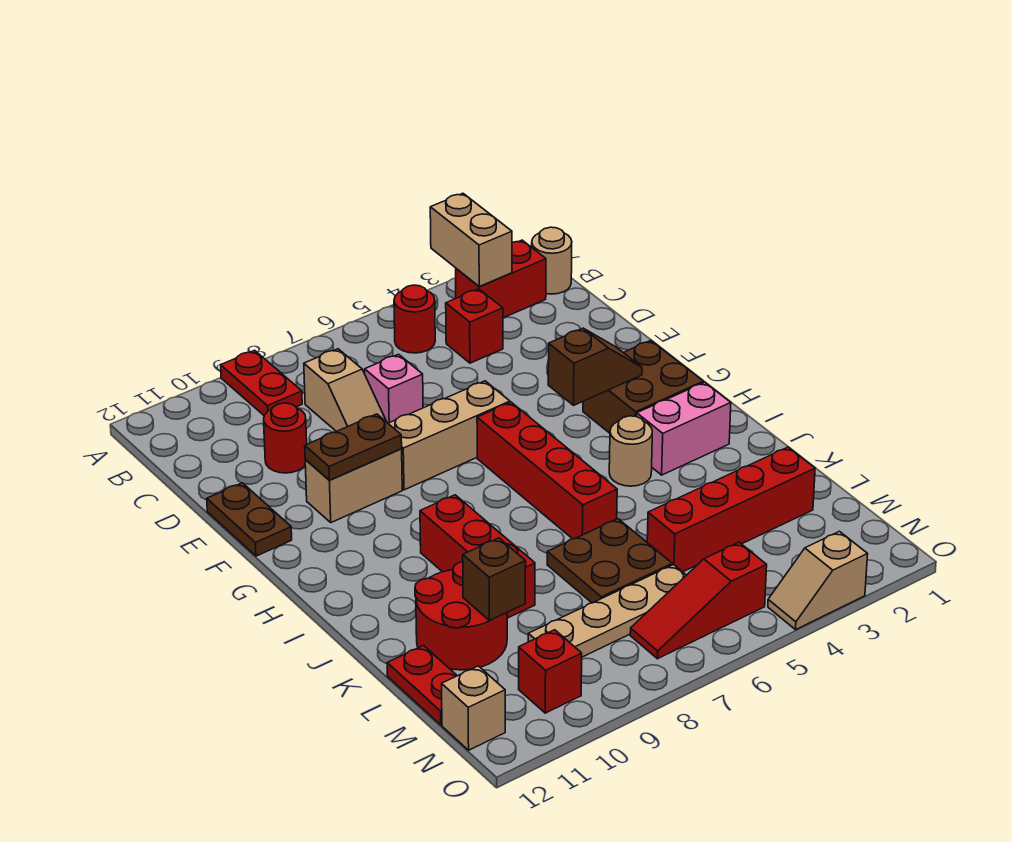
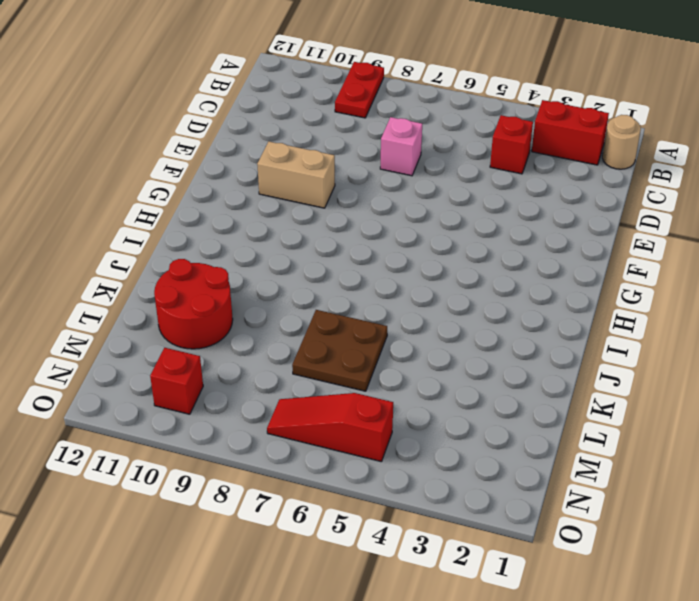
none -> red 1x1 round brick [394,285,435,353]
none -> tan 1x2 slope [304,349,387,432]
none -> red 1x1 round brick [264,403,307,473]

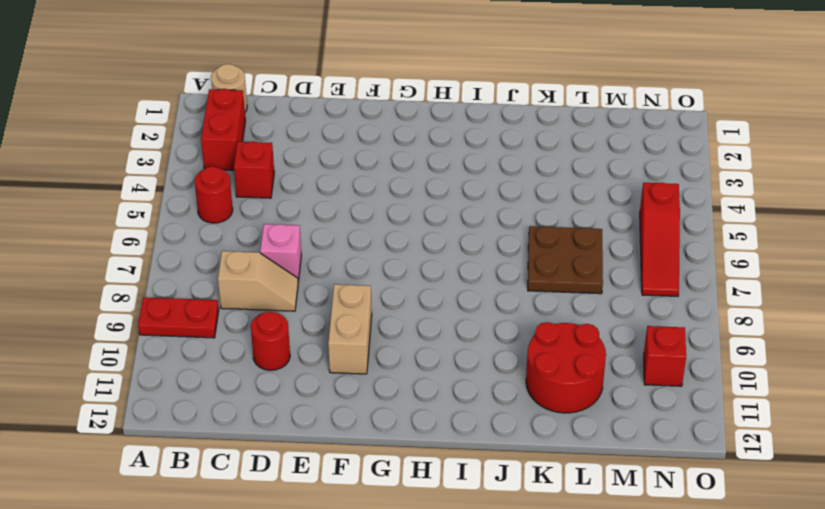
none -> brown 1x2 plate [207,483,292,556]
none -> tan 1x3 brick [388,381,510,490]
none -> brown 2x2 brick [583,341,703,433]

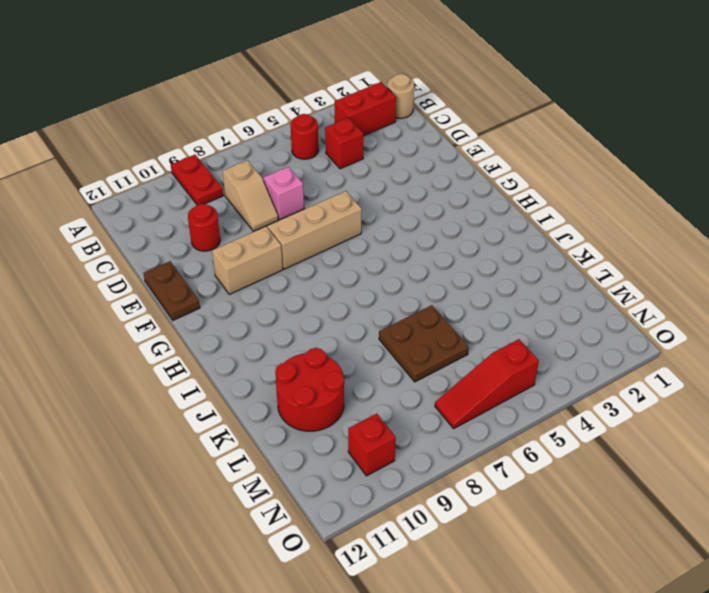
none -> brown 2x2 brick [583,341,703,433]
none -> red 1x4 brick [477,402,617,539]
none -> pink 1x2 brick [637,382,731,475]

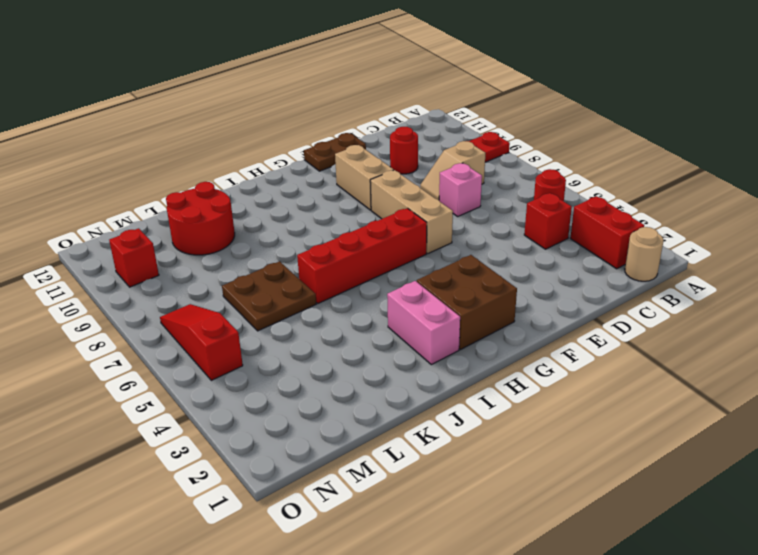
none -> tan 1x1 round brick [609,416,652,486]
none -> red 1x3 brick [420,495,535,618]
none -> red 1x4 brick [647,447,815,572]

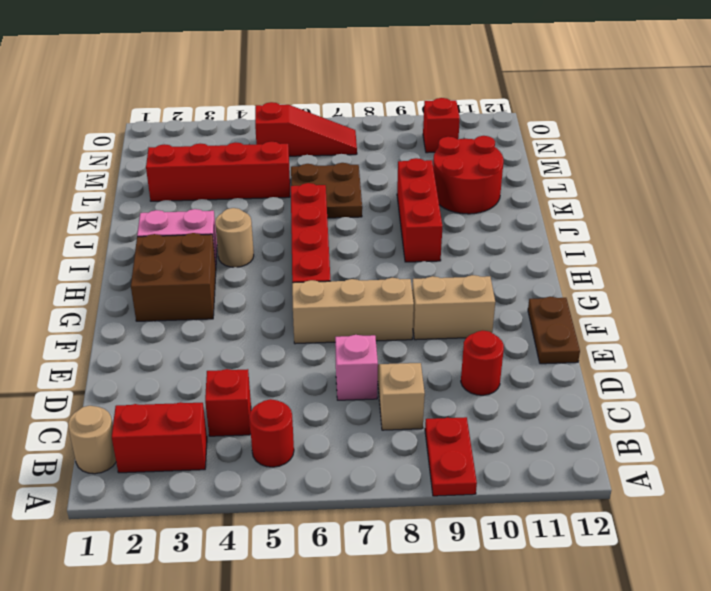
none -> red 1x2 plate [387,646,457,725]
none -> tan 1x4 plate [528,565,686,657]
none -> tan 1x1 brick [442,666,505,750]

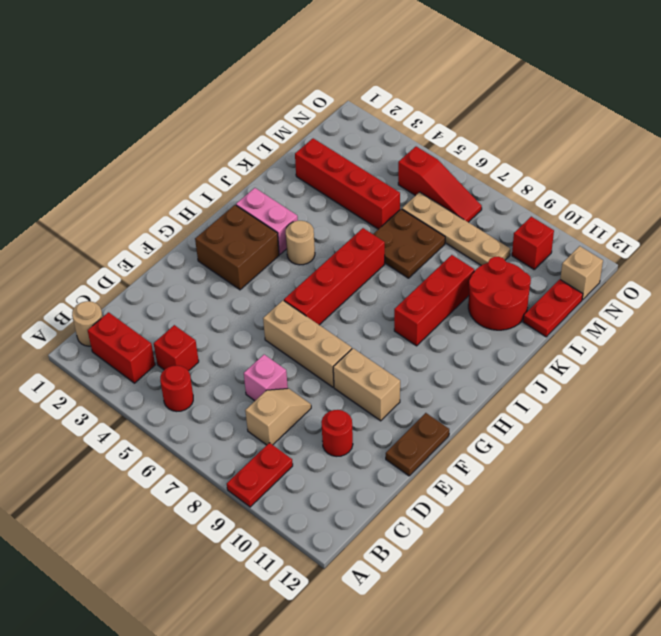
none -> tan 1x2 slope [768,531,868,630]
none -> tan 1x2 brick [430,193,512,286]
none -> brown 1x2 plate [305,414,402,480]

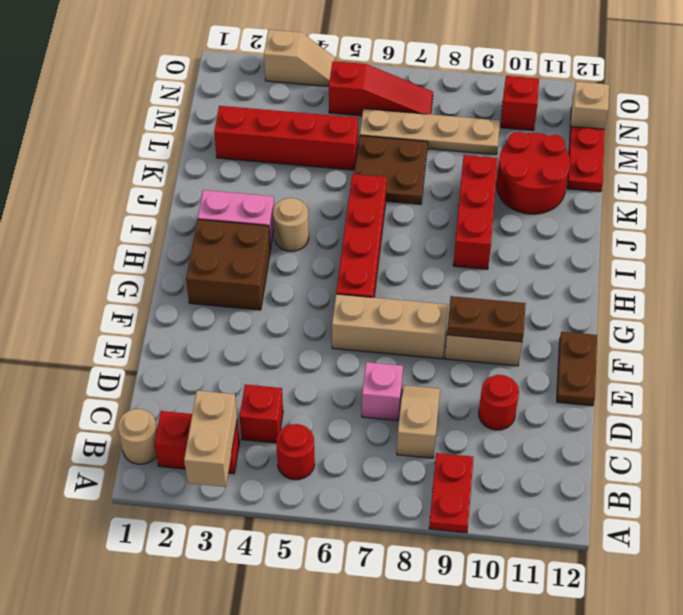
none -> brown 1x2 slope [548,328,642,405]
none -> brown 1x1 brick [463,538,526,621]

